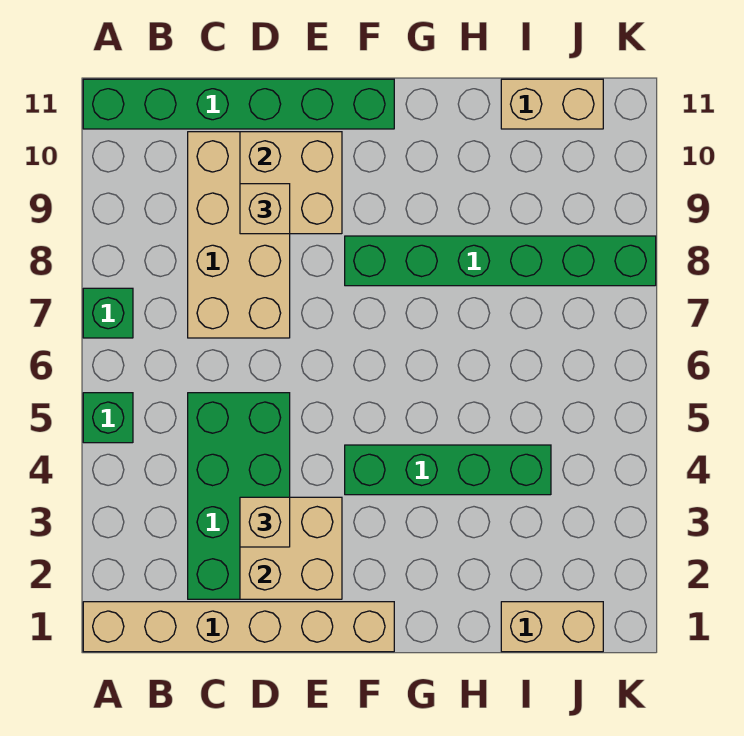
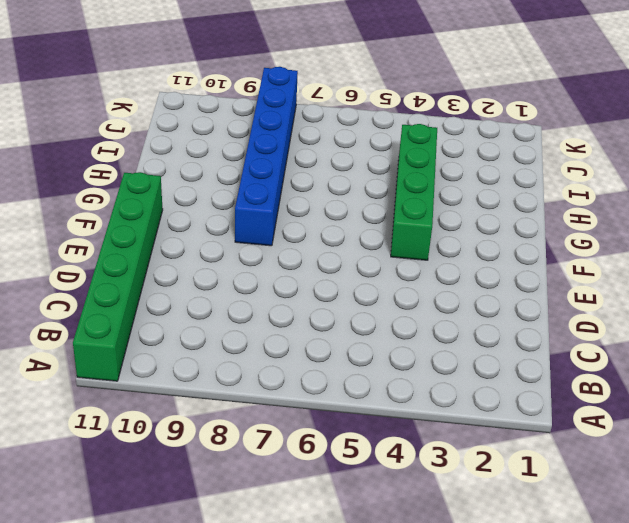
blue 1x6 brick [235,67,298,246] -> green 1x6 brick [345,236,656,286]
none -> tan 1x6 brick [83,602,394,652]
none -> green 1x1 brick [83,393,133,443]
none -> green 1x1 brick [83,288,133,338]

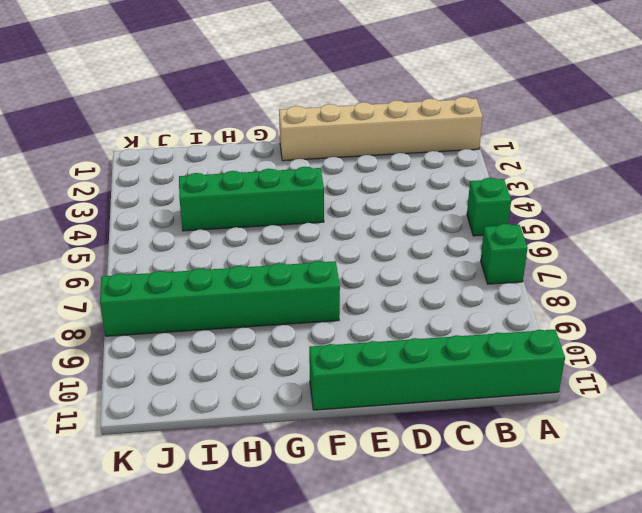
none -> green 2x4 brick [188,393,290,599]
none -> tan 2x4 brick [188,132,290,338]
none -> tan 1x2 brick [501,602,603,652]

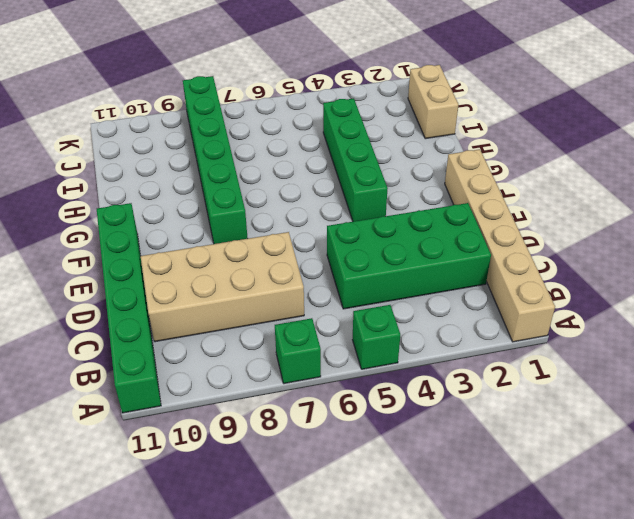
none -> tan 1x2 brick [501,79,603,129]
none -> tan 2x2 brick [240,497,342,599]
none -> tan 2x2 brick [240,132,342,234]

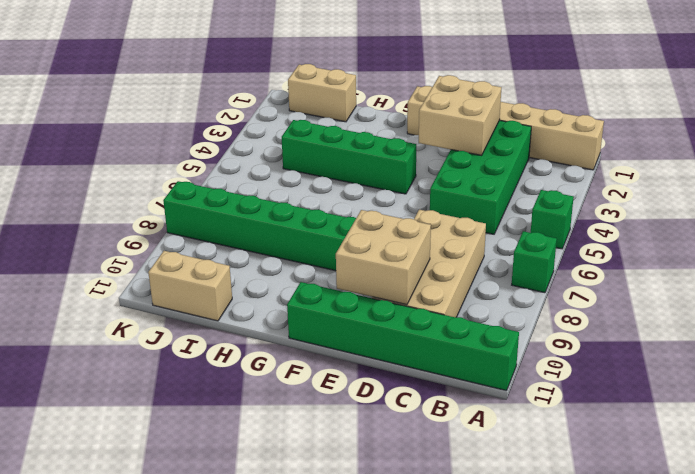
none -> tan 1x1 brick [240,497,290,547]
none -> tan 1x1 brick [240,184,290,234]

